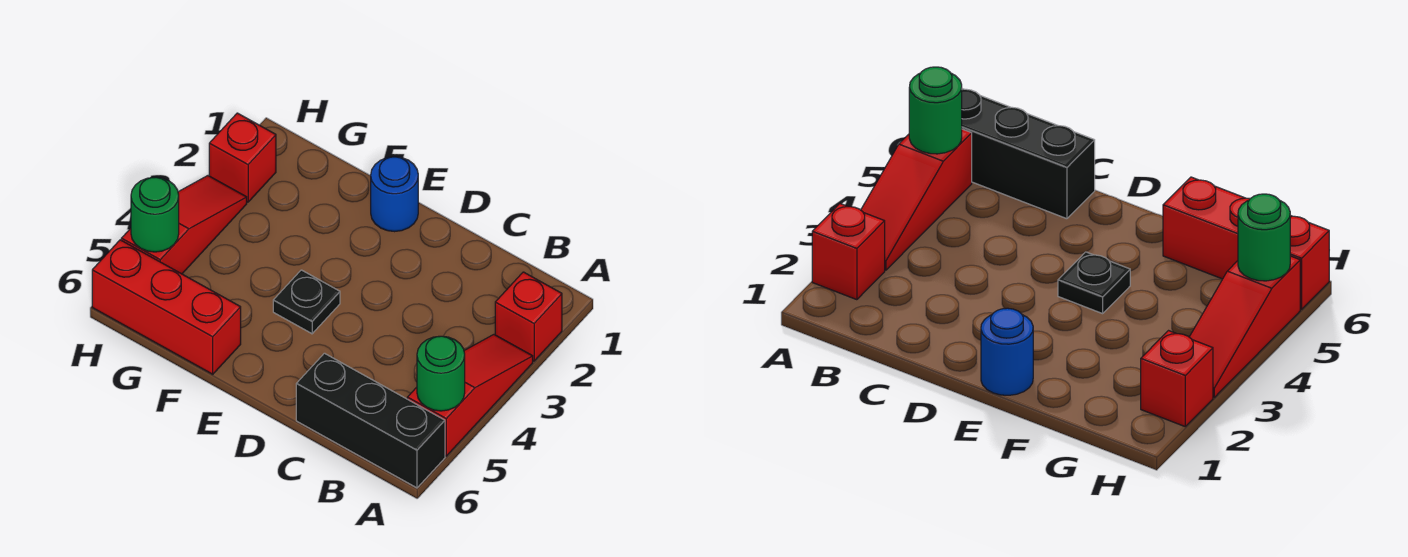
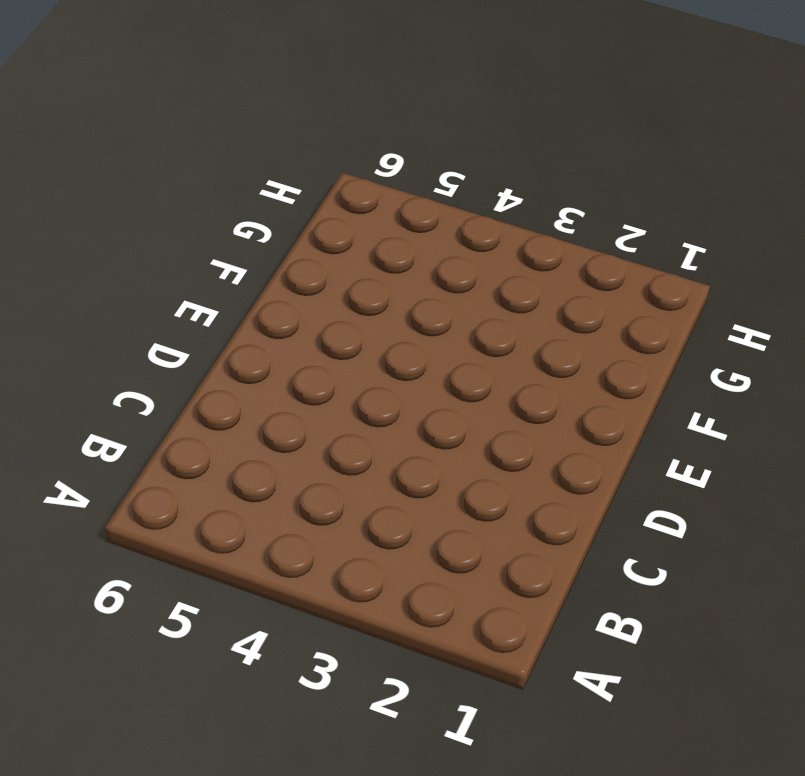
none -> red 1x1 brick [495,272,562,361]
none -> red 1x3 slope [407,335,533,456]

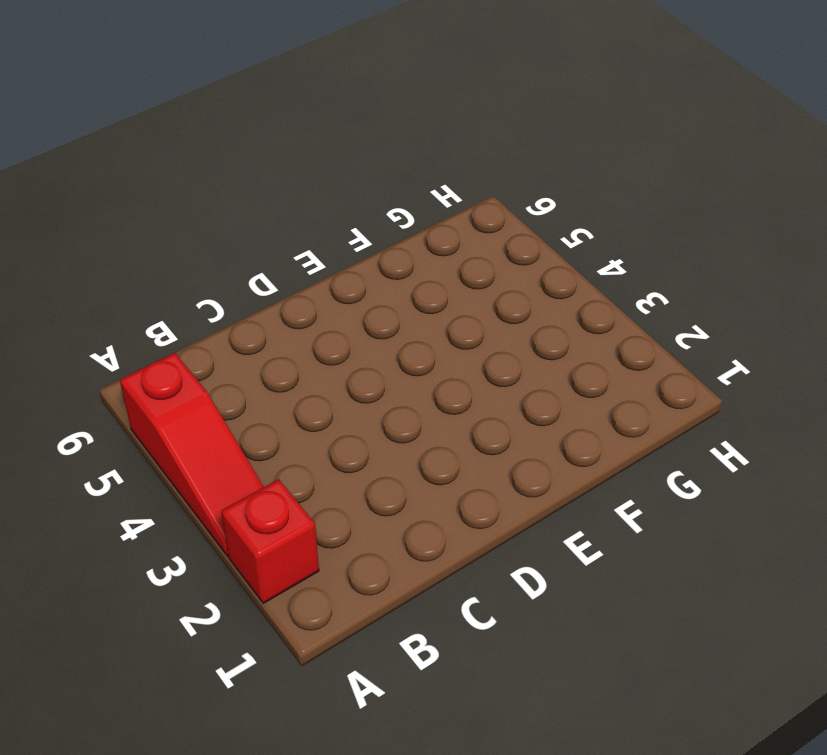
none -> black 1x3 brick [296,353,445,488]
none -> blue 1x1 round brick [371,157,418,232]

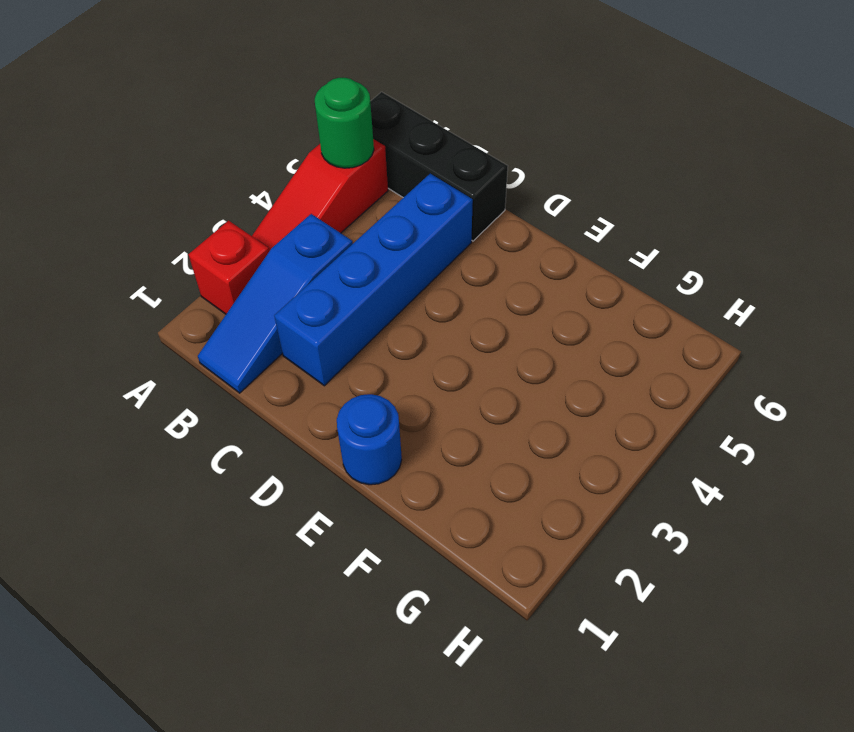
blue 1x3 slope [198,214,353,393] -> none
blue 1x4 brick [274,174,473,386] -> none
none -> black 1x1 plate [273,270,340,334]
none -> red 1x3 brick [92,240,241,374]

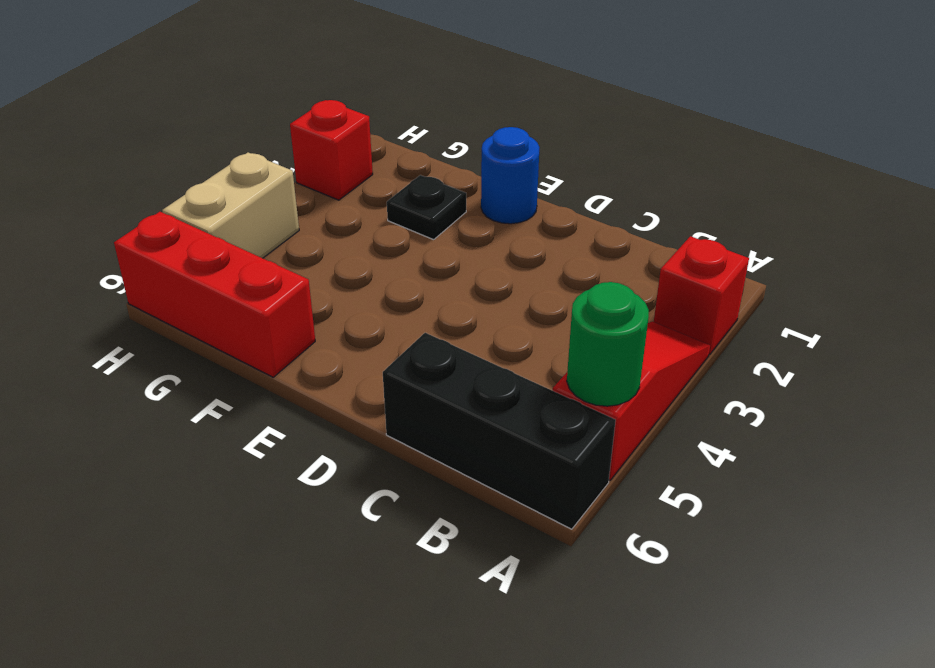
black 1x1 plate [387,175,466,240] -> black 1x1 plate moved to [273,270,340,334]
tan 1x2 brick [162,152,299,258] -> red 1x3 slope [121,176,247,274]
none -> green 1x1 round brick [131,177,179,252]

